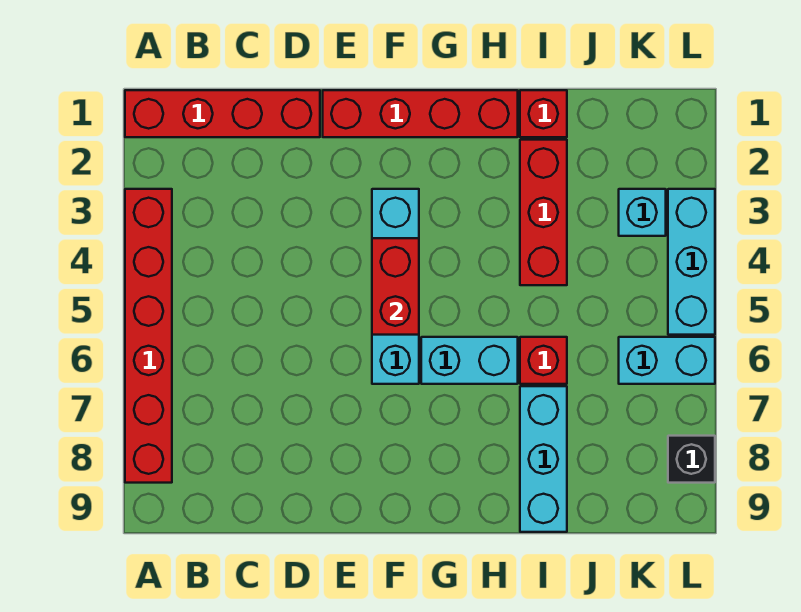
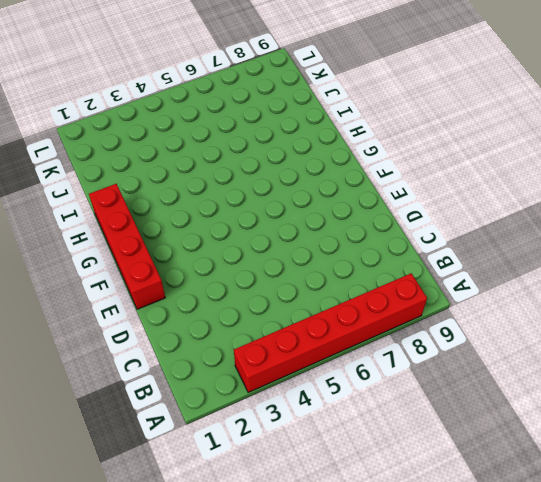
none -> red 1x4 brick [125,90,320,137]
none -> cyan 1x4 brick [372,189,419,384]
none -> cyan 1x2 brick [421,337,518,384]

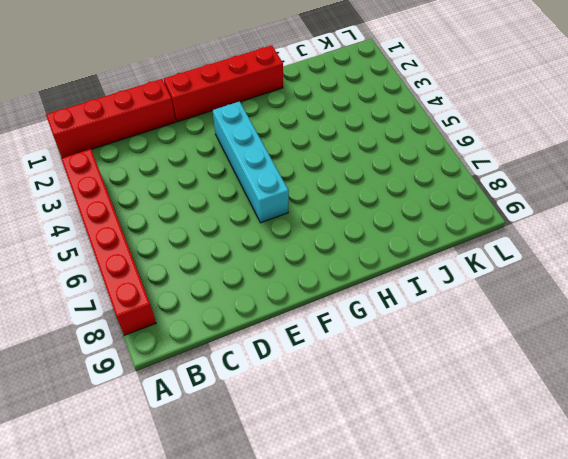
none -> cyan 1x2 brick [421,337,518,384]
none -> red 1x1 brick [520,90,567,137]
none -> red 1x3 brick [520,140,567,285]

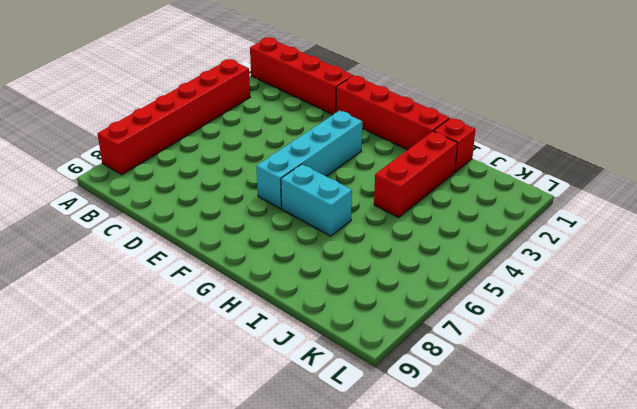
none -> red 1x1 brick [520,337,567,384]
none -> cyan 1x3 brick [520,386,567,532]
none -> cyan 1x1 brick [619,189,666,236]

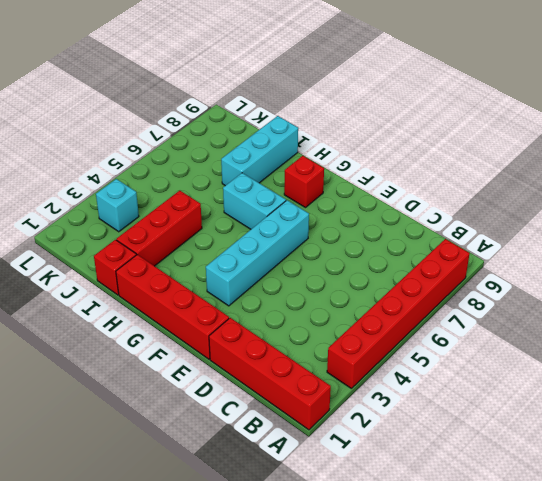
red 1x1 brick [284,156,324,208] -> red 1x1 brick moved to [520,337,567,384]
none -> cyan 1x2 brick [619,337,715,384]
none -> cyan 1x3 brick [668,189,715,335]
none -> black 1x1 brick [668,436,715,483]

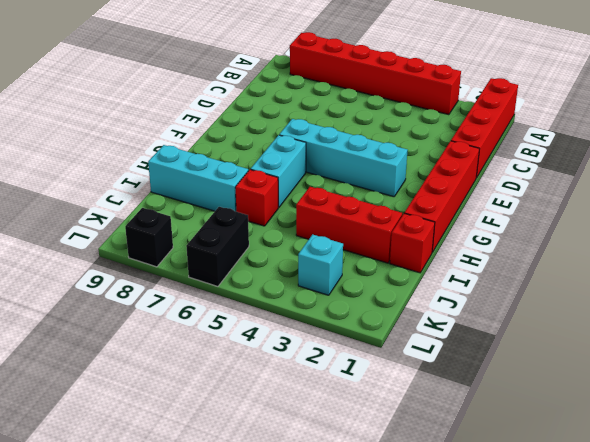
black 1x2 brick [186,207,249,286] -> cyan 1x2 brick [619,337,715,384]
none -> cyan 1x3 brick [668,189,715,335]
none -> red 1x2 brick [372,238,419,335]

